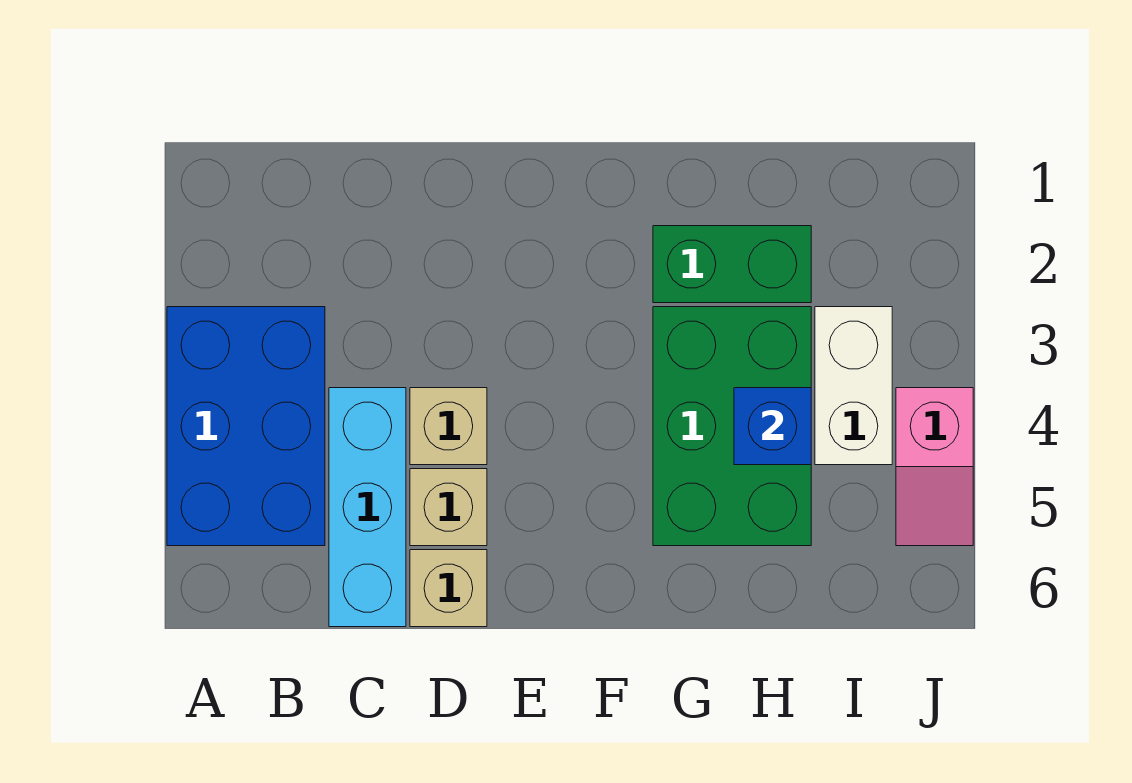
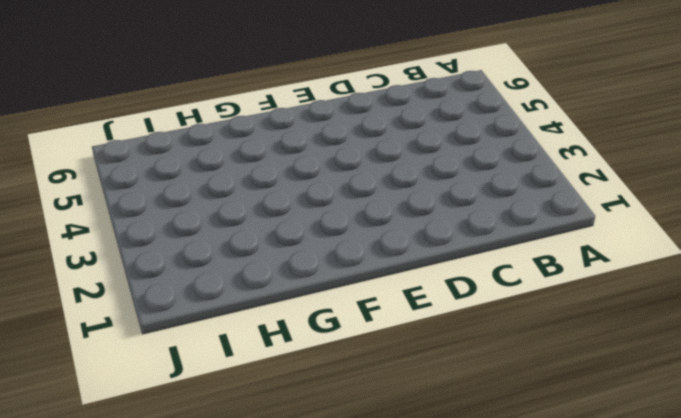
none -> blue 2x3 brick [167,307,325,546]
none -> cyan 1x3 brick [329,388,406,627]

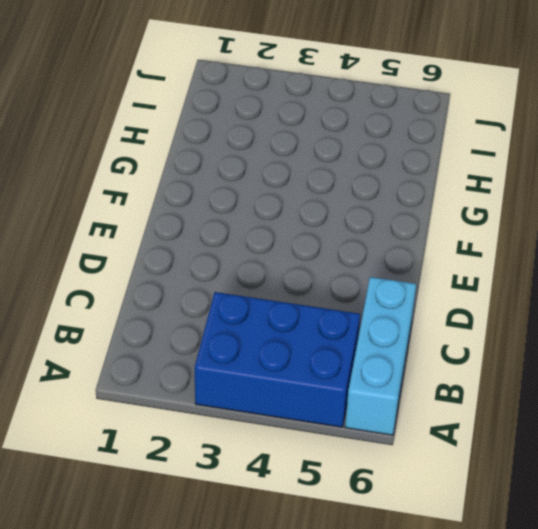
cyan 1x3 brick [345,277,416,435] -> cyan 1x3 brick turned to [329,388,406,627]
none -> tan 1x1 brick [410,388,487,465]
none -> tan 1x1 brick [410,469,487,546]

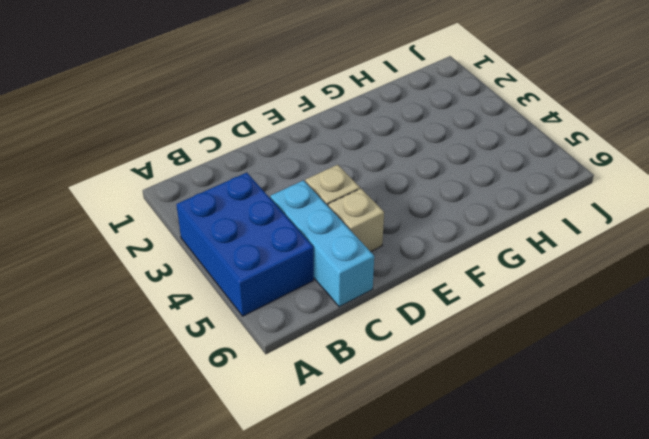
none -> tan 1x1 brick [410,550,487,627]
none -> green 1x2 brick [653,226,811,303]

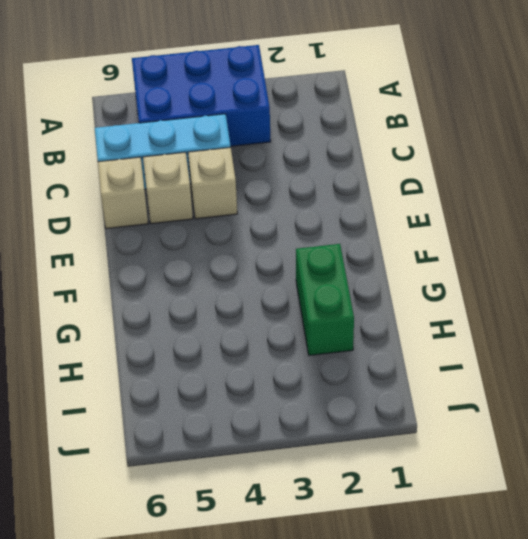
none -> green 2x3 brick [653,307,811,546]
none -> white 1x2 brick [815,307,892,465]

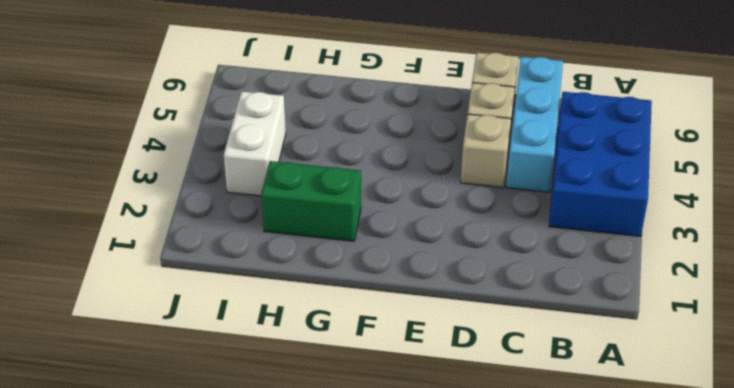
none -> green 2x3 brick [653,307,811,546]
none -> pink 1x2 slope [896,388,973,546]

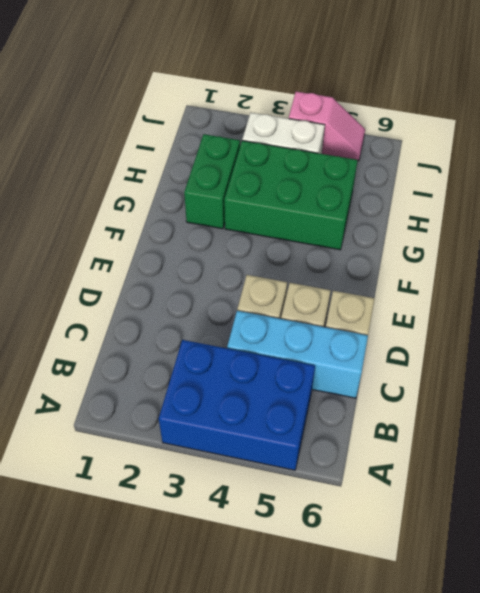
none -> blue 1x1 brick [734,388,811,465]

